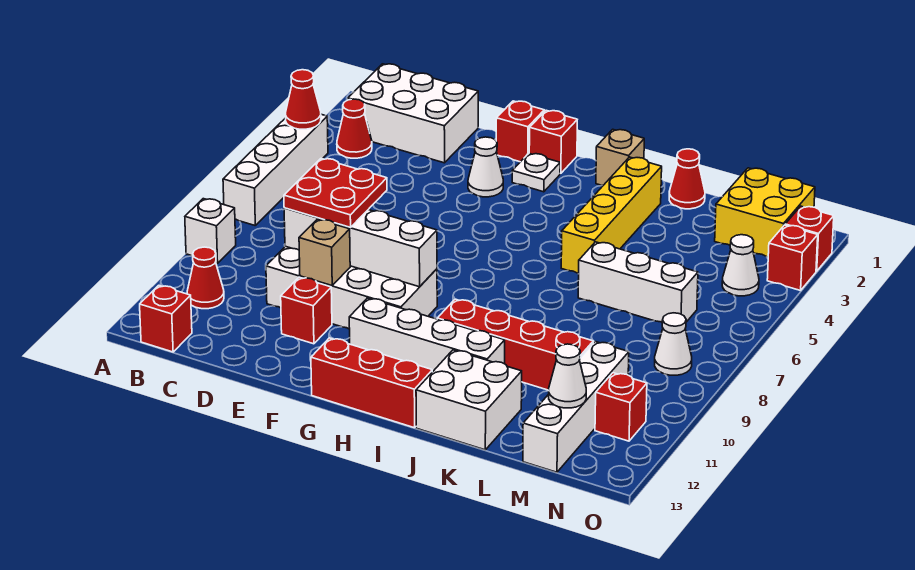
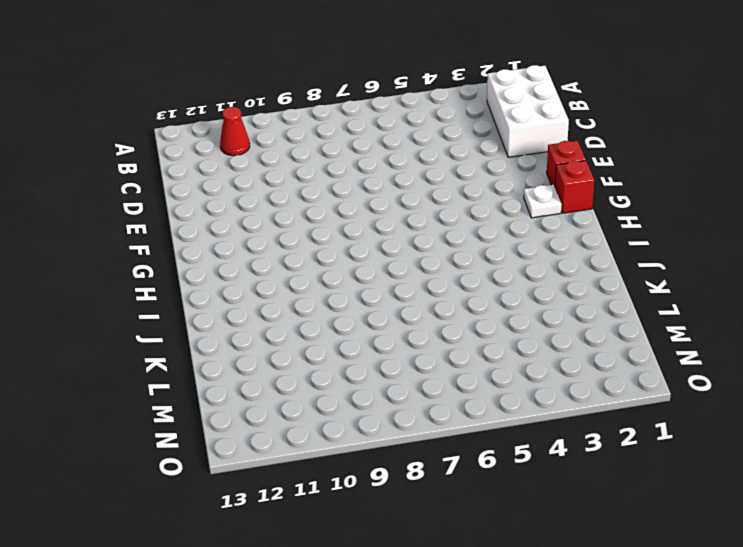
none -> white 1x4 brick [223,114,328,225]
none -> white 1x1 brick [185,199,236,263]
none -> red 1x1 cone [337,99,372,158]
none -> red 1x1 brick [140,285,192,352]

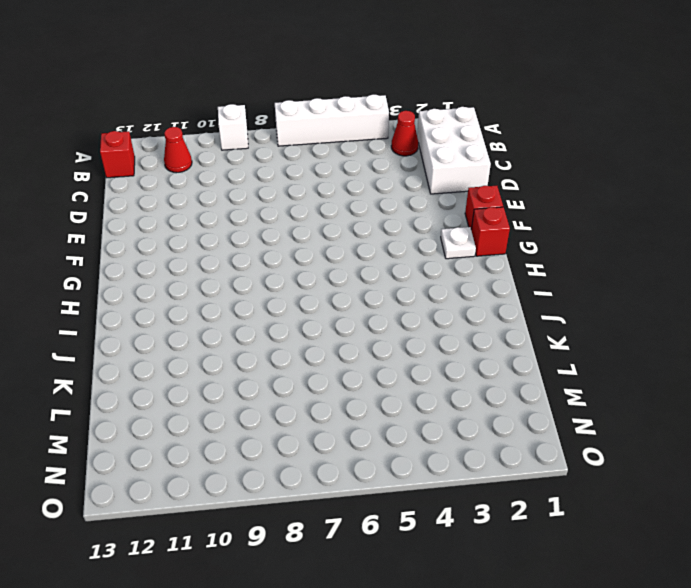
none -> white 2x4 brick [266,246,437,329]
none -> red 1x1 brick [281,277,332,344]
none -> white 1x1 cone [468,137,503,197]
none -> white 1x4 brick [349,298,505,372]

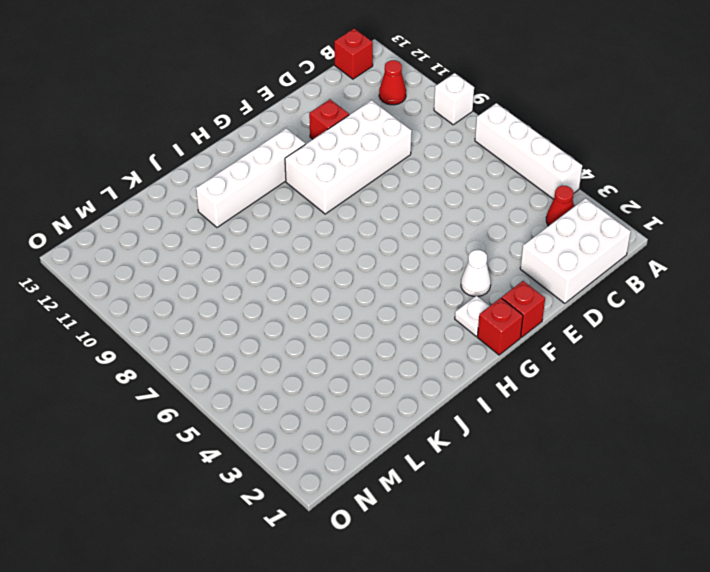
none -> red 1x3 brick [311,338,432,428]
none -> tan 1x1 brick [596,129,644,186]
none -> red 1x4 brick [437,299,593,390]
none -> yellow 1x4 brick [561,157,662,274]

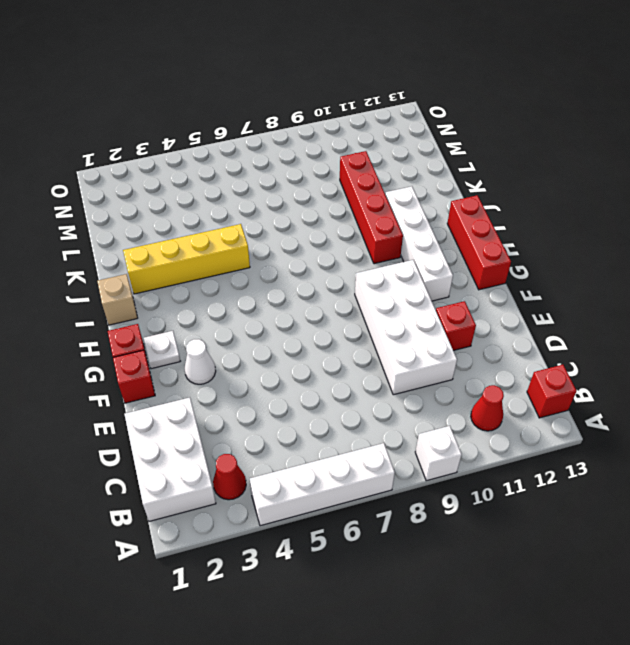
none -> white 2x2 brick [416,350,522,450]
none -> red 1x1 cone [669,149,705,209]
none -> white 1x3 brick [578,242,698,322]
none -> yellow 2x2 brick [715,168,815,257]

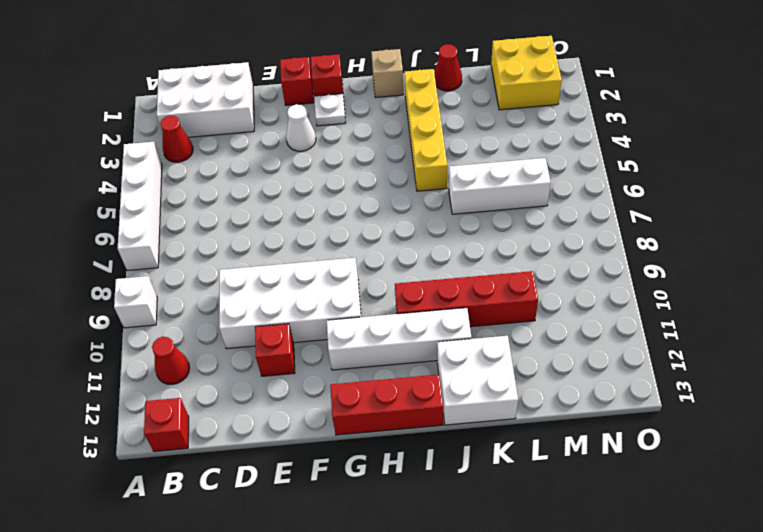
none -> white 1x4 brick [523,342,629,472]
none -> white 1x1 cone [722,235,759,296]
none -> white 1x1 cone [655,313,692,375]
none -> red 1x1 brick [595,373,647,441]

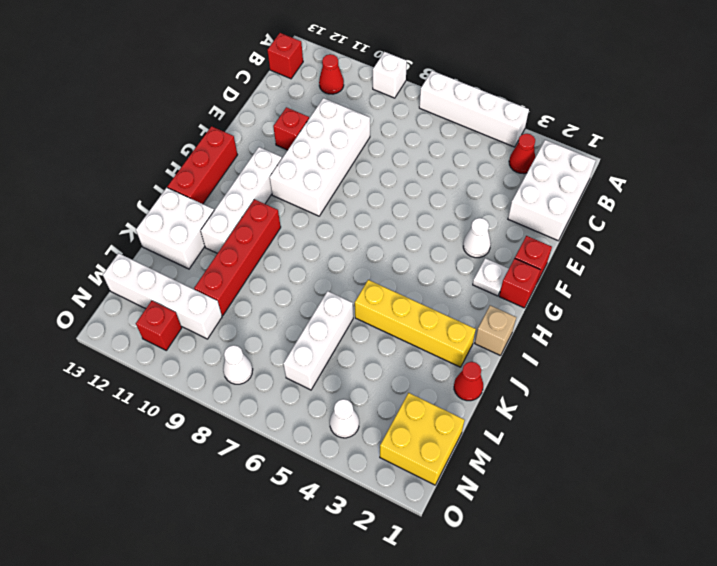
none -> red 1x1 brick [785,206,834,271]
none -> red 1x1 brick [767,225,818,291]
none -> red 1x1 cone [285,70,321,129]
none -> white 1x4 brick [284,208,437,287]

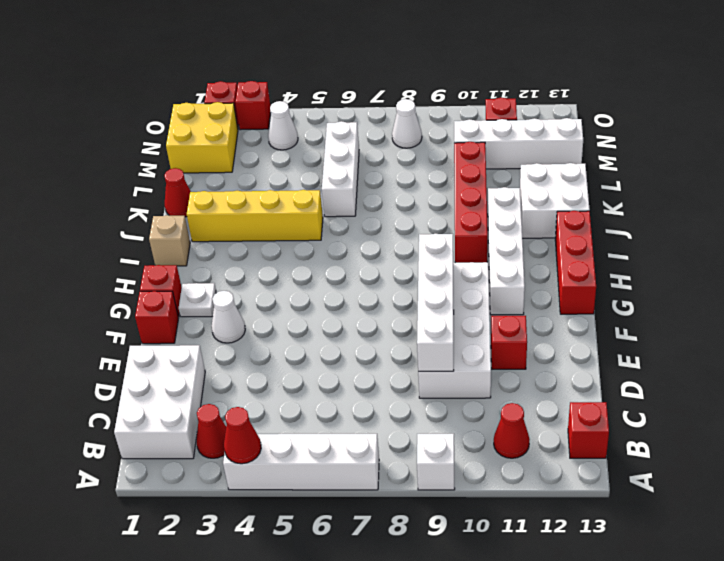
none -> tan 1x1 brick [299,219,350,285]
none -> white 1x1 cone [549,344,586,408]
none -> red 2x2 plate [284,159,387,227]

